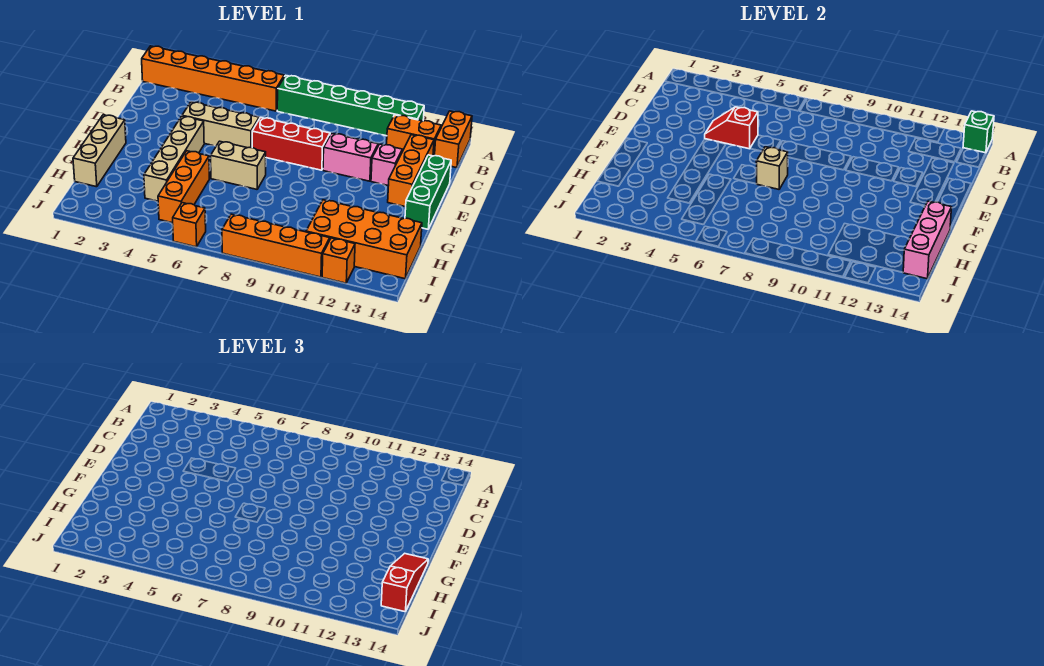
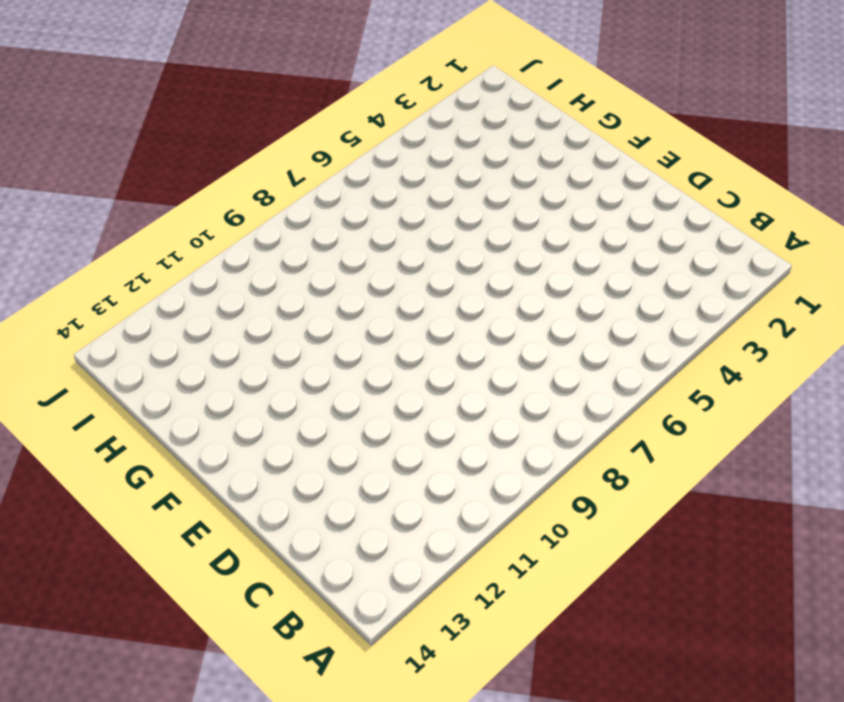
none -> orange 1x6 brick [142,46,284,111]
none -> green 1x6 brick [277,75,424,136]
none -> orange 1x2 brick [435,111,472,168]

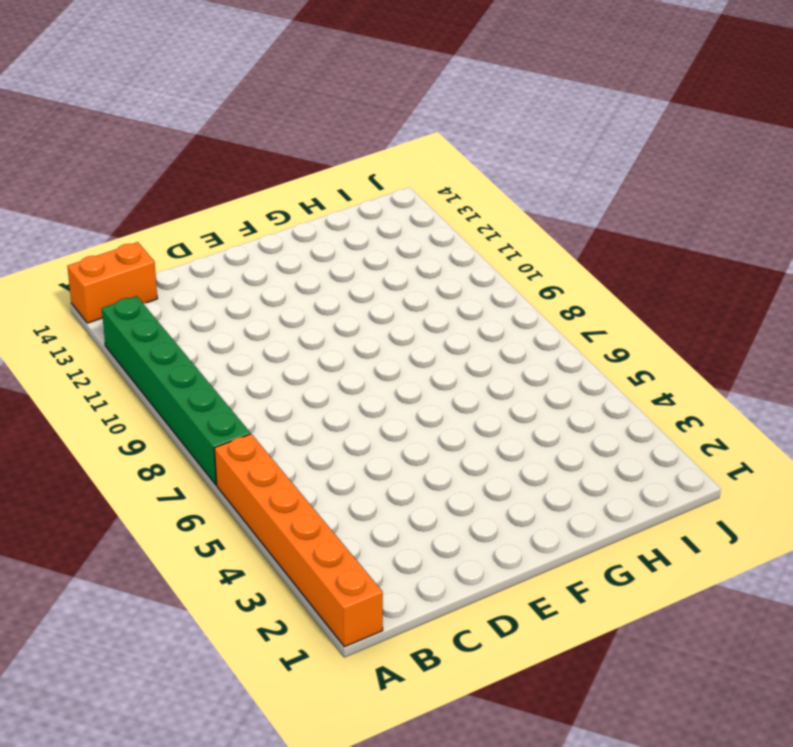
none -> orange 1x2 brick [387,115,441,156]
none -> orange 1x3 brick [388,135,434,207]
none -> tan 1x3 brick [182,102,259,148]

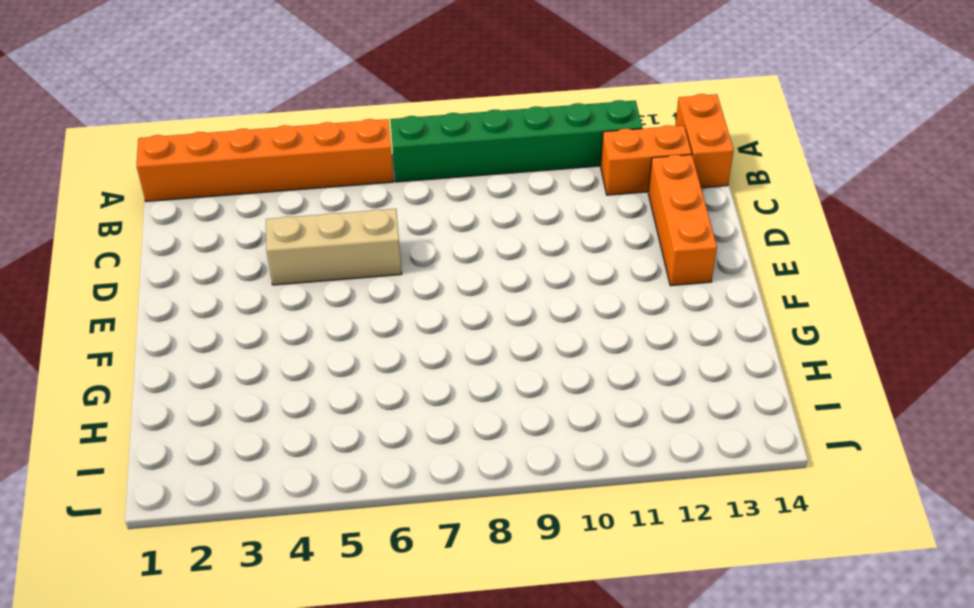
none -> red 1x3 brick [252,118,330,170]
none -> pink 1x2 brick [323,133,378,181]
none -> pink 1x1 brick [371,144,402,186]

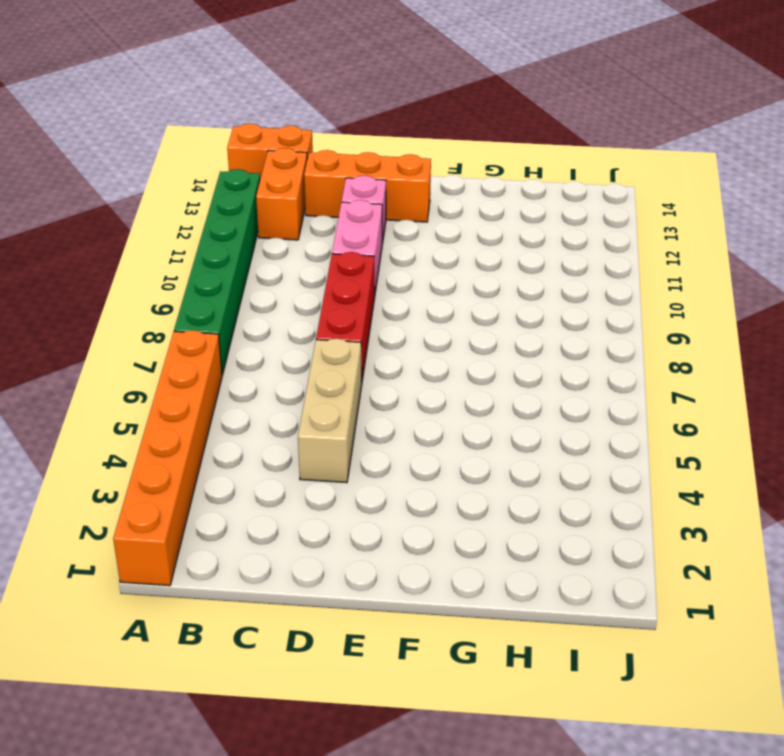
none -> green 1x3 brick [405,155,451,229]
none -> tan 1x4 brick [144,116,204,201]
none -> tan 1x3 brick [73,115,126,187]

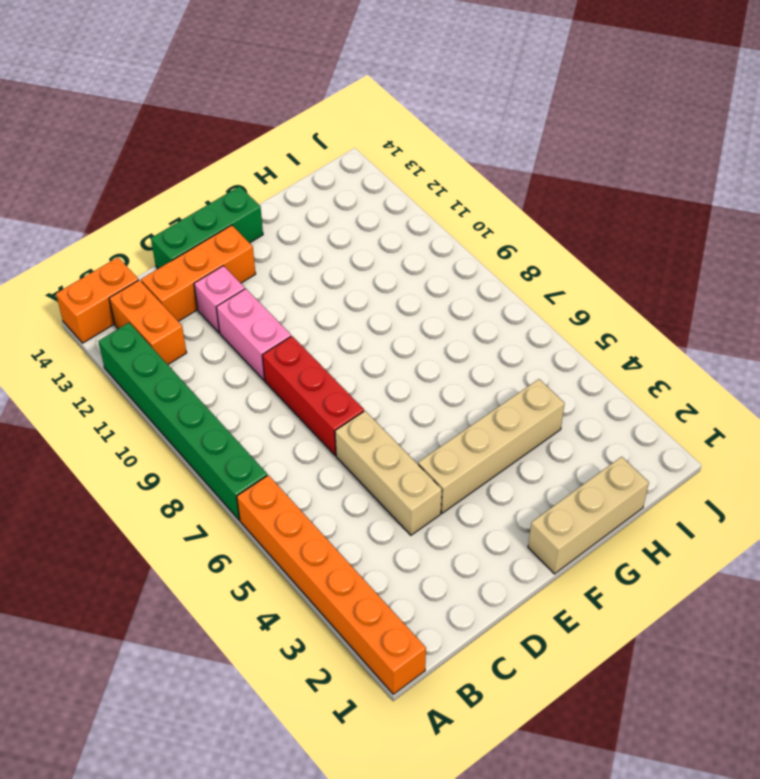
none -> tan 1x2 brick [211,141,266,189]
none -> orange 1x3 brick [158,151,209,223]
none -> orange 2x4 brick [306,200,422,279]

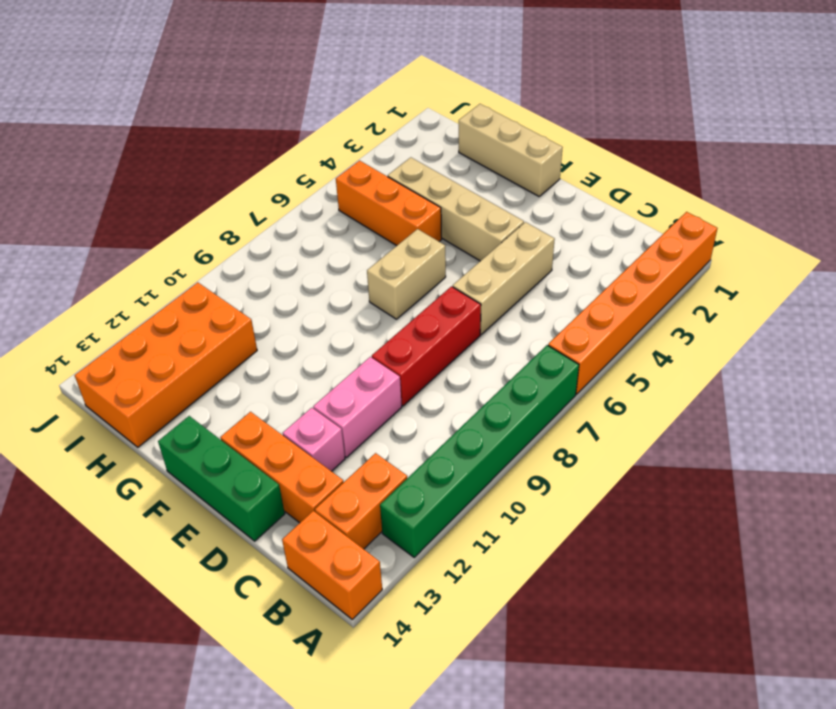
none -> orange 1x1 brick [173,203,206,247]
none -> orange 1x4 brick [222,214,330,277]
none -> orange 1x1 brick [322,238,355,283]

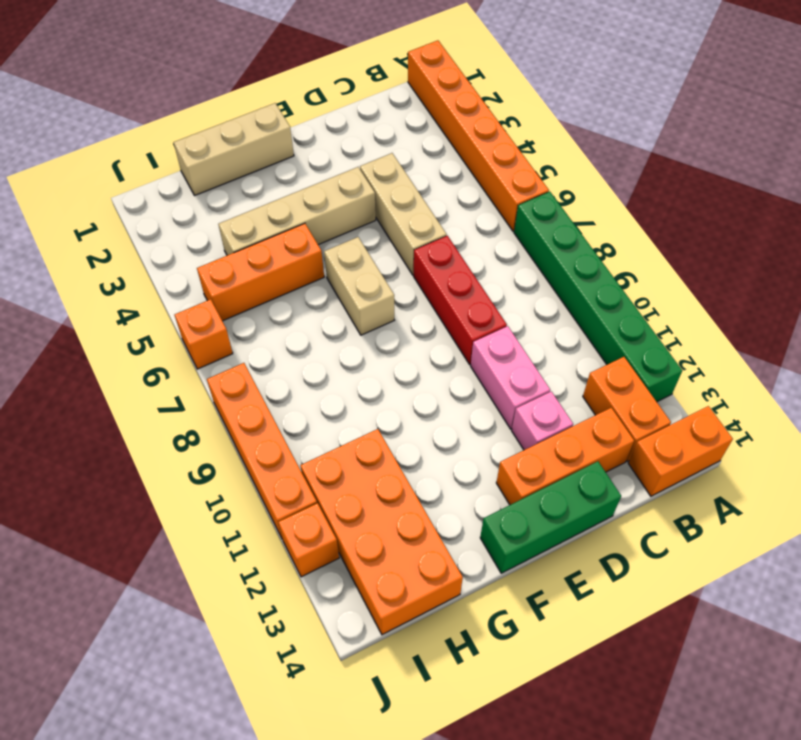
none -> green 1x1 brick [963,111,994,153]
none -> red 1x2 slope [705,107,758,149]
none -> tan 1x1 brick [756,147,788,189]

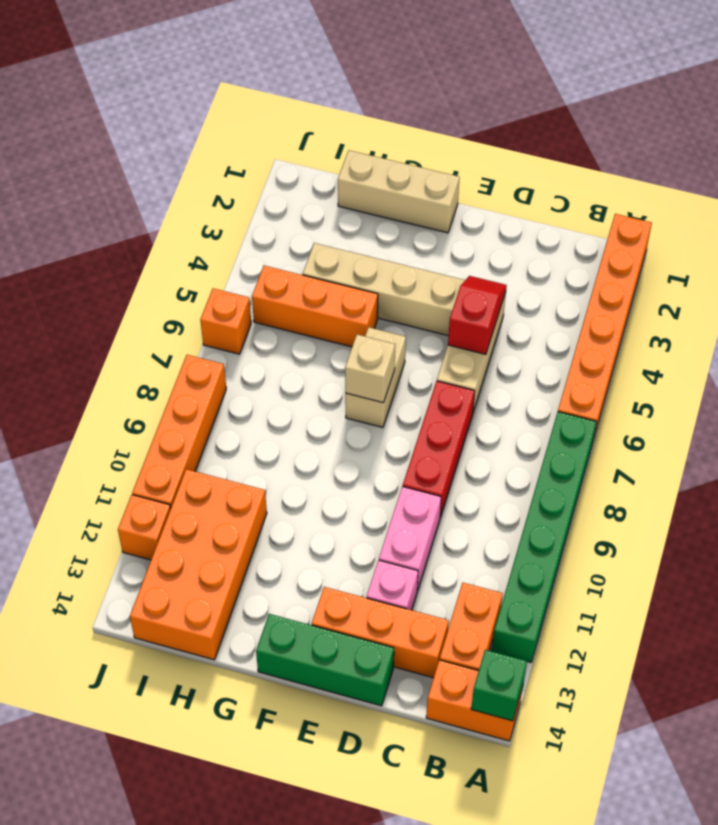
none -> pink 1x3 brick [903,201,952,279]
none -> red 1x3 slope [381,553,428,612]

